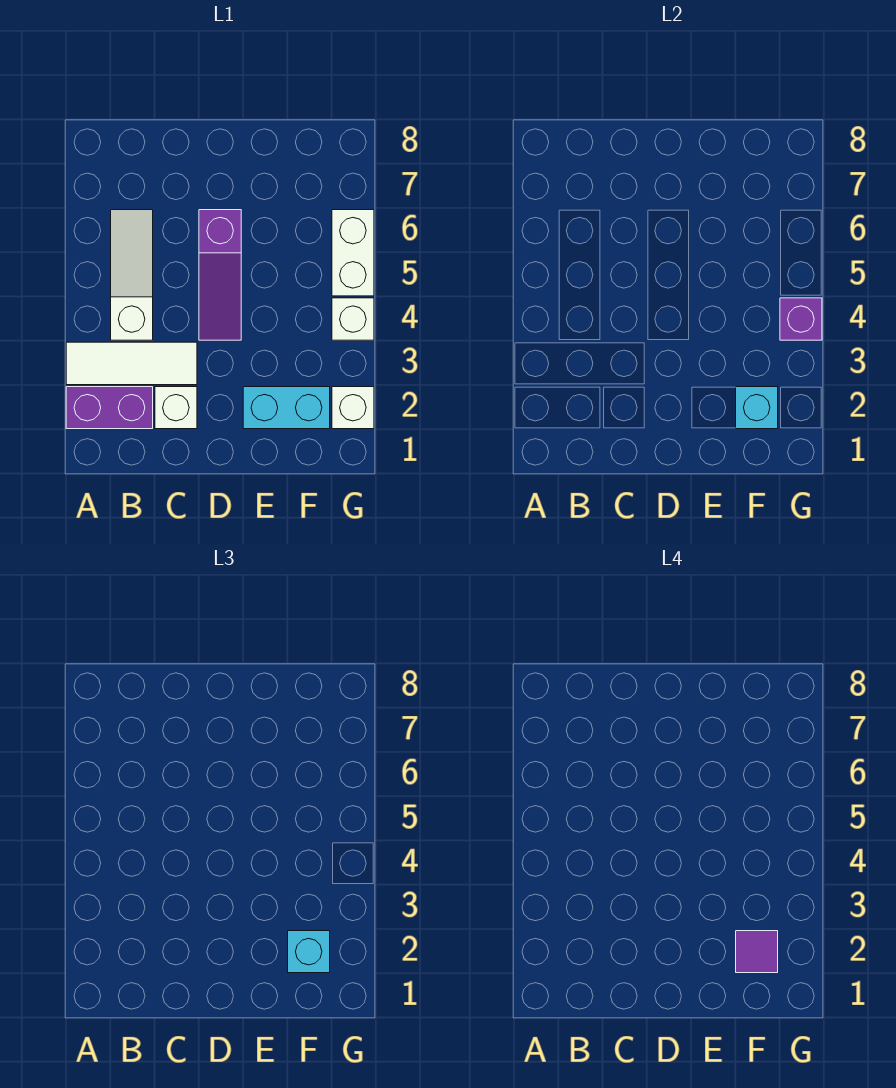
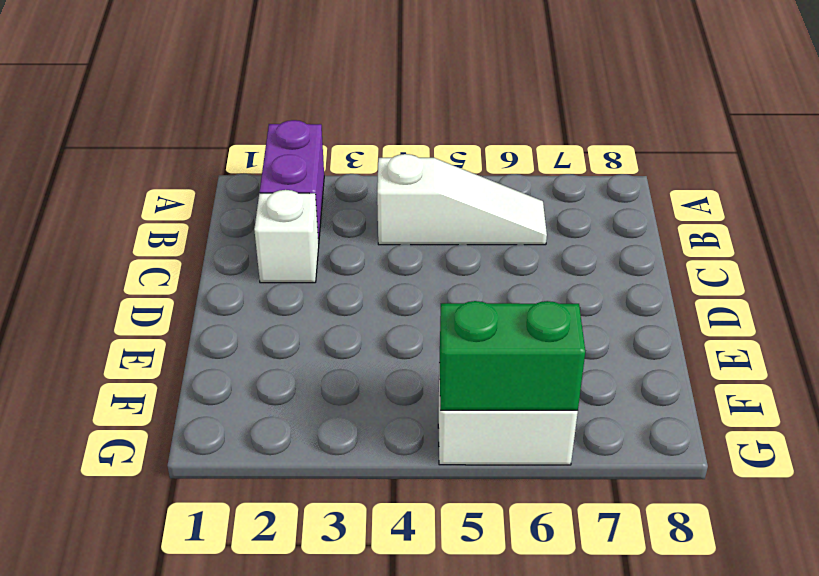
green 1x2 brick [439,301,585,410] -> none
none -> white 1x3 tile [66,342,197,385]
none -> purple 1x3 slope [199,210,241,340]
none -> cyan 1x2 brick [243,387,330,429]

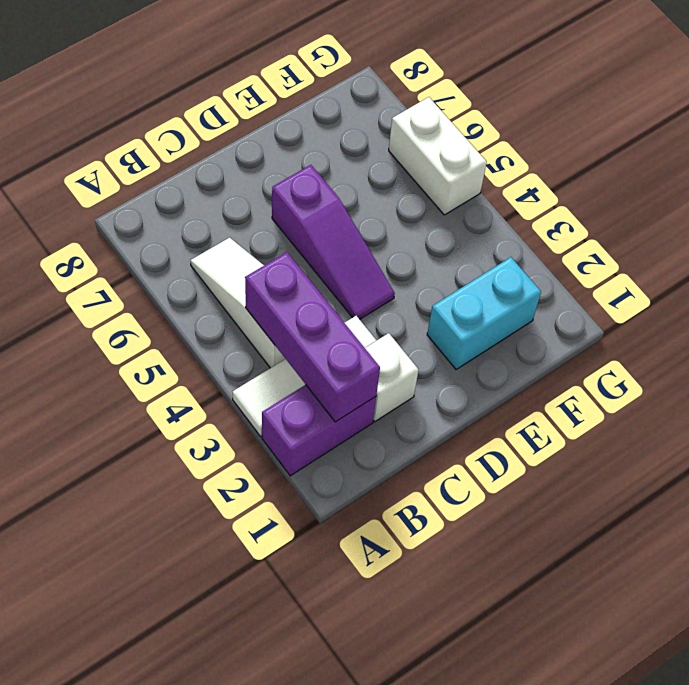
purple 1x3 brick [245,252,380,422] -> none
none -> white 1x1 brick [332,387,374,429]
none -> white 1x1 brick [332,298,374,340]
none -> cyan 1x1 brick [736,387,778,429]

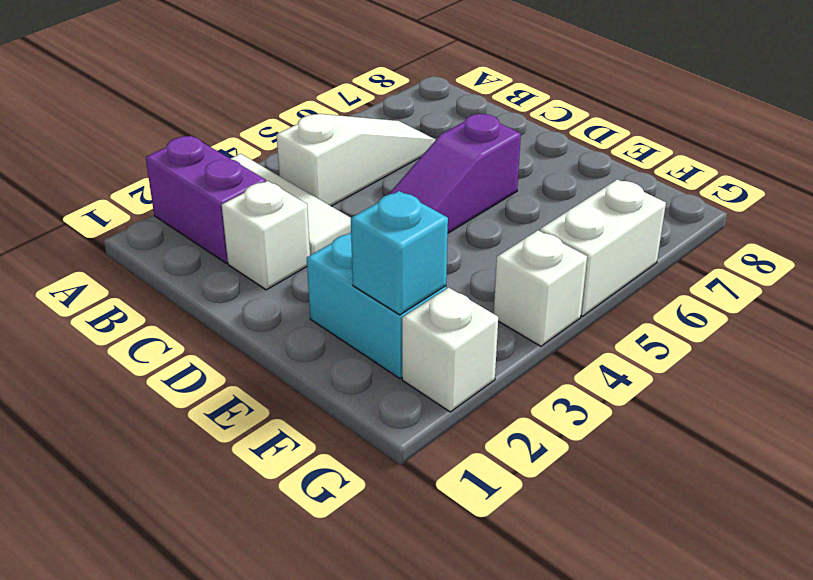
none -> purple 1x1 brick [780,298,822,340]
none -> cyan 1x1 brick [288,931,330,973]
none -> purple 1x1 tile [736,931,778,973]

